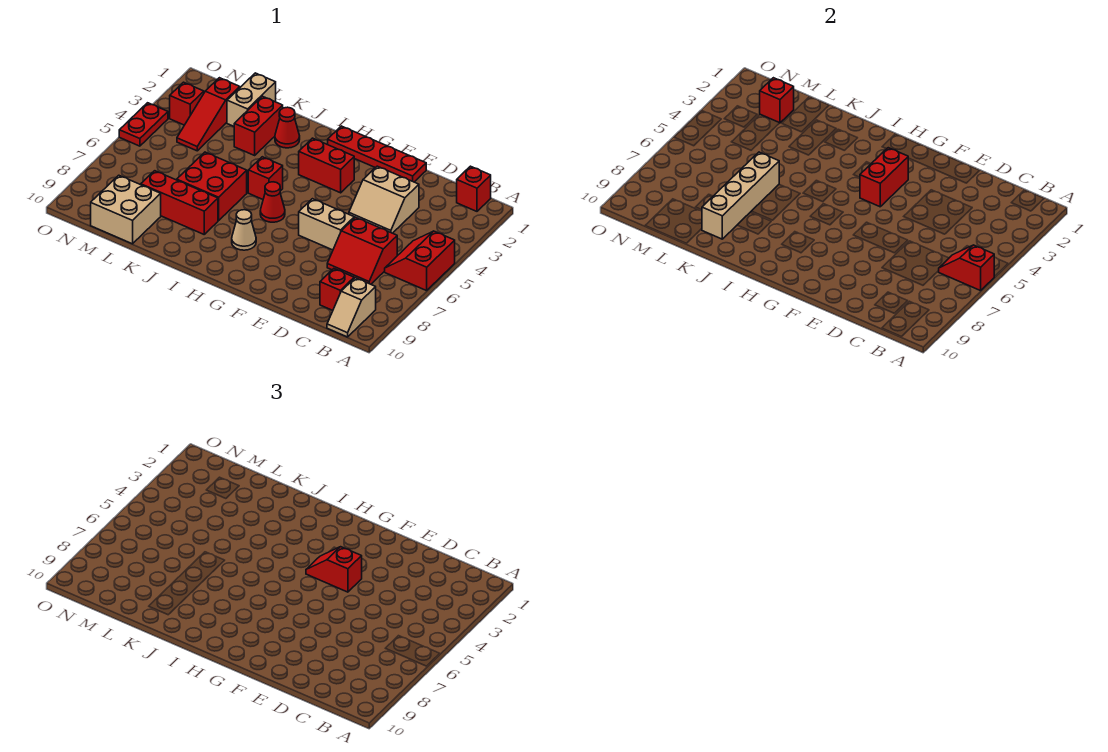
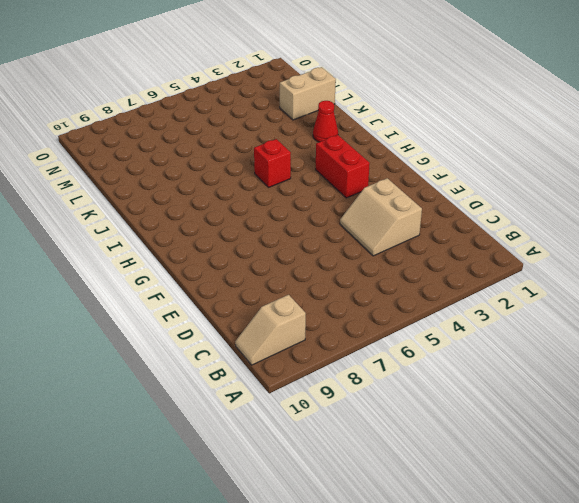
none -> red 2x2 slope [385,231,455,291]
none -> red 1x1 brick [457,166,491,211]
none -> red 2x2 slope [327,217,397,284]

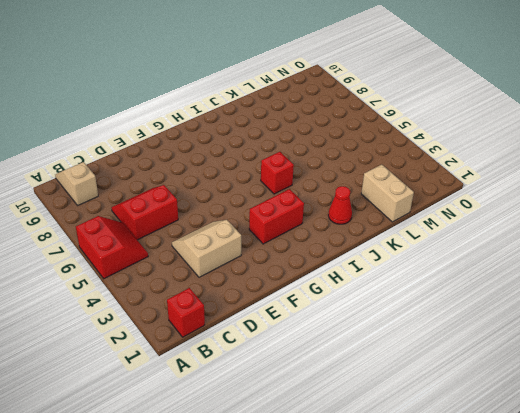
none -> red 1x1 brick [320,269,354,310]
none -> red 1x4 plate [328,126,426,182]
none -> tan 1x2 brick [299,199,354,250]

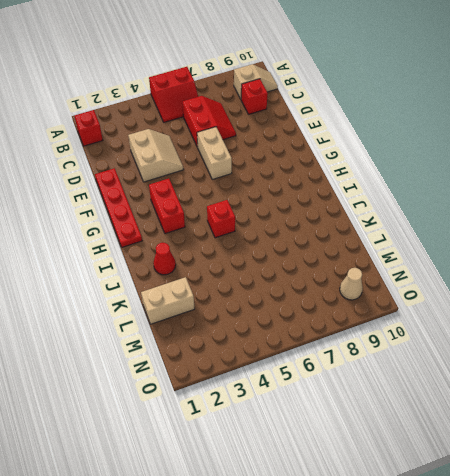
tan 1x1 cone [340,268,363,300] -> tan 1x1 cone moved to [232,210,256,250]
none -> red 1x1 cone [260,182,285,222]
none -> red 2x2 brick [177,152,247,221]
none -> red 1x3 brick [141,171,218,234]

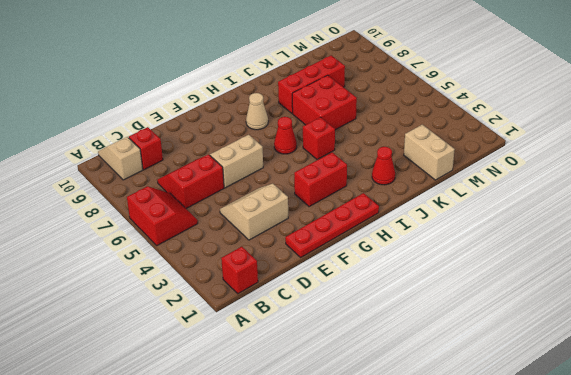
none -> red 1x2 brick [234,96,283,155]
none -> tan 2x2 brick [91,175,161,244]
none -> red 1x3 slope [177,78,240,151]

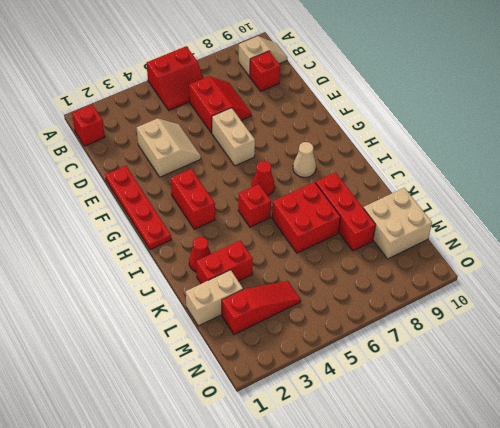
none -> red 1x1 brick [170,82,204,125]
none -> red 1x2 plate [119,103,168,146]
none -> red 1x2 slope [939,245,994,291]

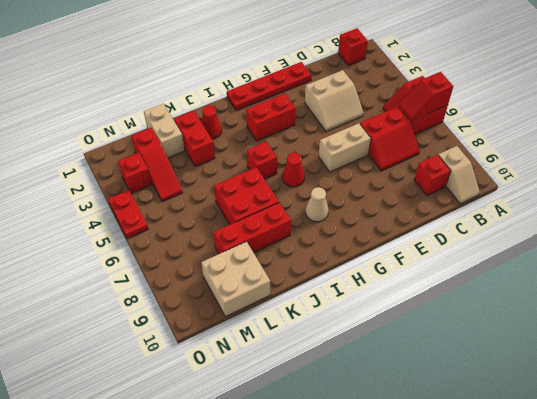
none -> red 1x2 brick [860,148,908,207]
none -> tan 1x4 brick [702,152,779,239]
none -> red 1x1 brick [760,78,794,123]

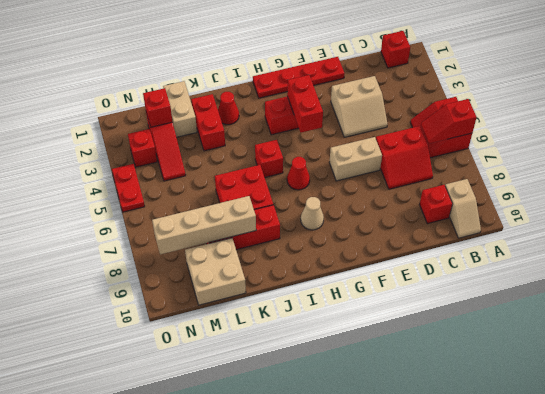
tan 1x4 brick [152,196,256,254] -> tan 1x4 brick turned to [702,152,779,239]
none -> red 1x2 slope [306,547,362,592]

